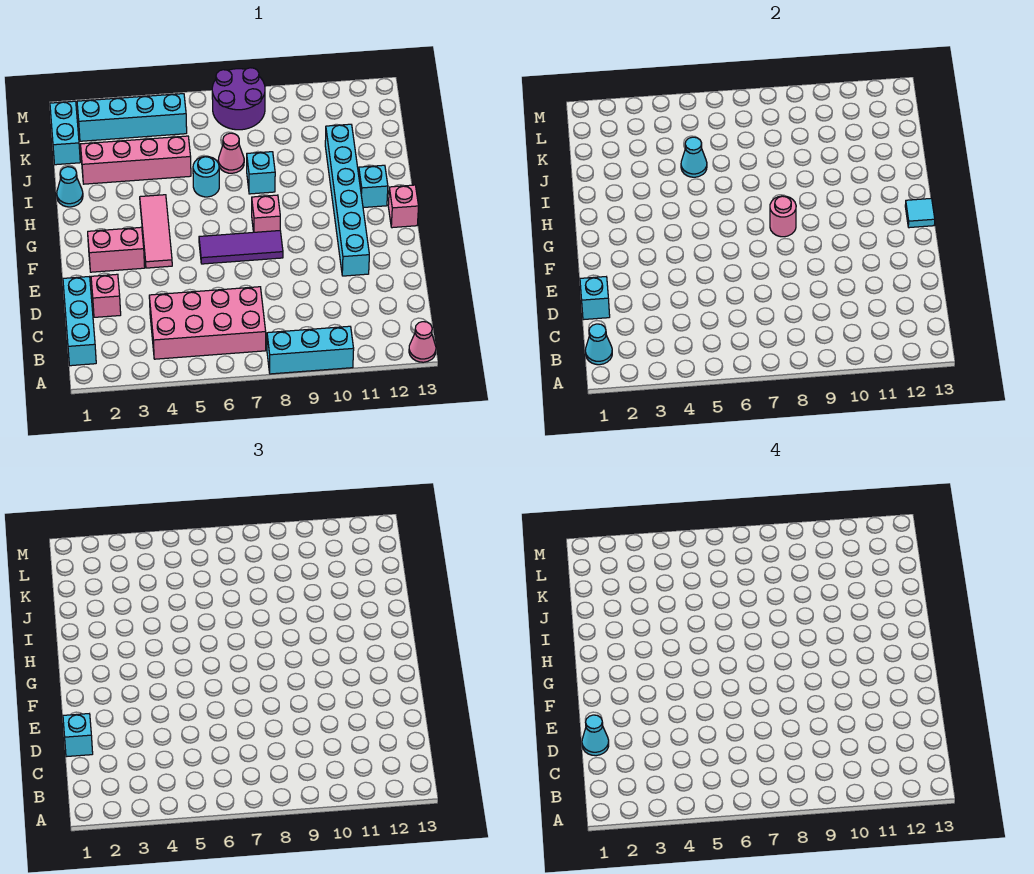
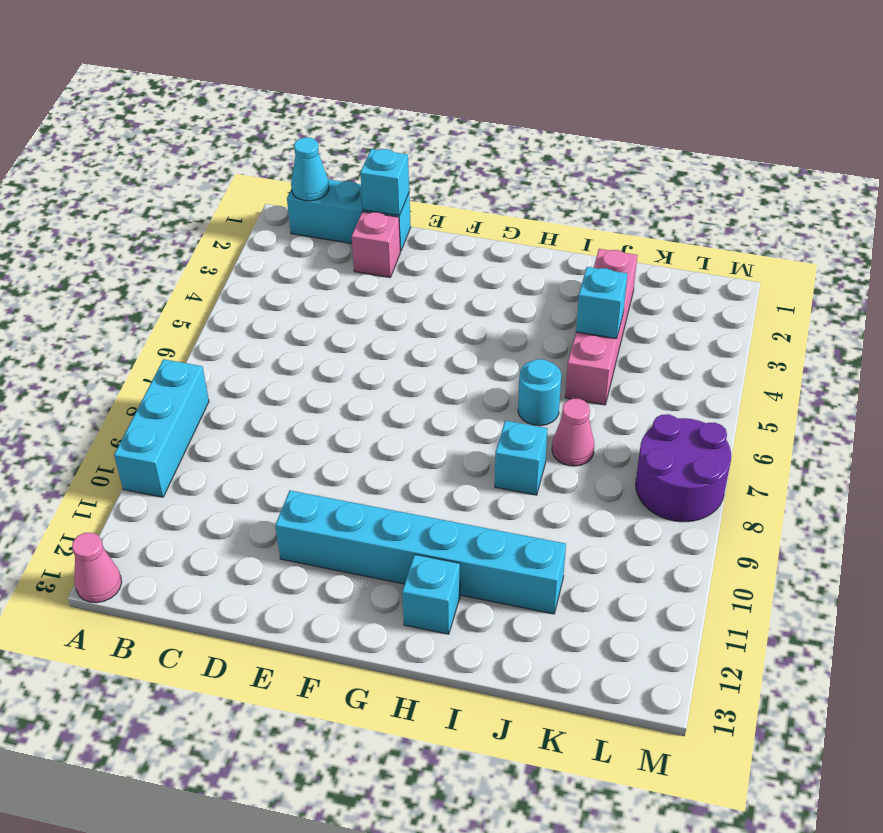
cyan 1x1 brick [576,267,628,339] -> cyan 1x1 brick moved to [63,714,93,757]
none -> pink 2x4 brick [149,287,266,359]
none -> pink 1x2 brick [88,227,145,272]
none -> pink 1x3 tile [140,195,172,268]

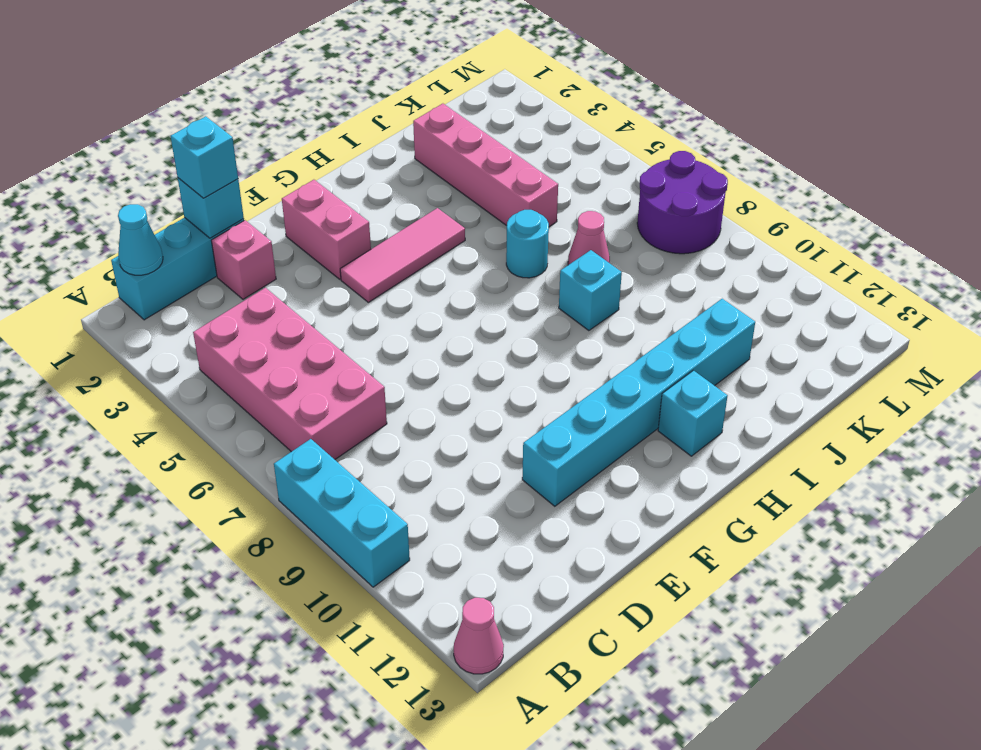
none -> purple 1x3 tile [199,231,283,264]
none -> pink 1x1 brick [252,195,280,232]
none -> pink 1x1 brick [388,185,419,228]

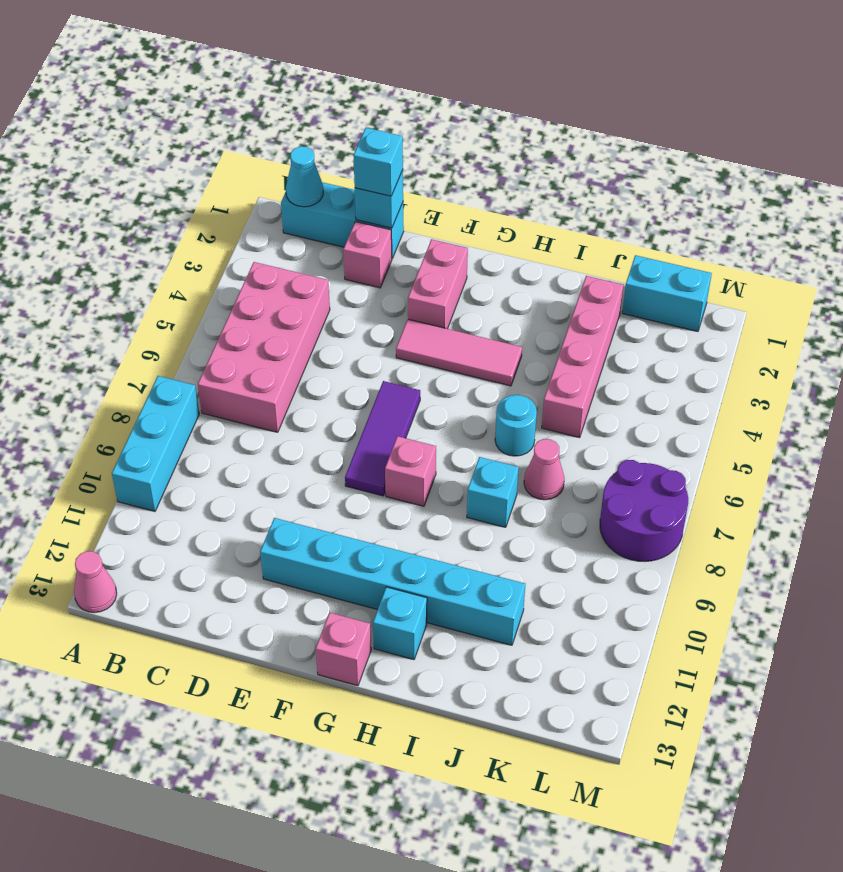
none -> cyan 1x1 cone [57,167,83,207]
none -> cyan 1x4 brick [77,94,187,141]
none -> pink 1x1 round brick [770,196,796,237]

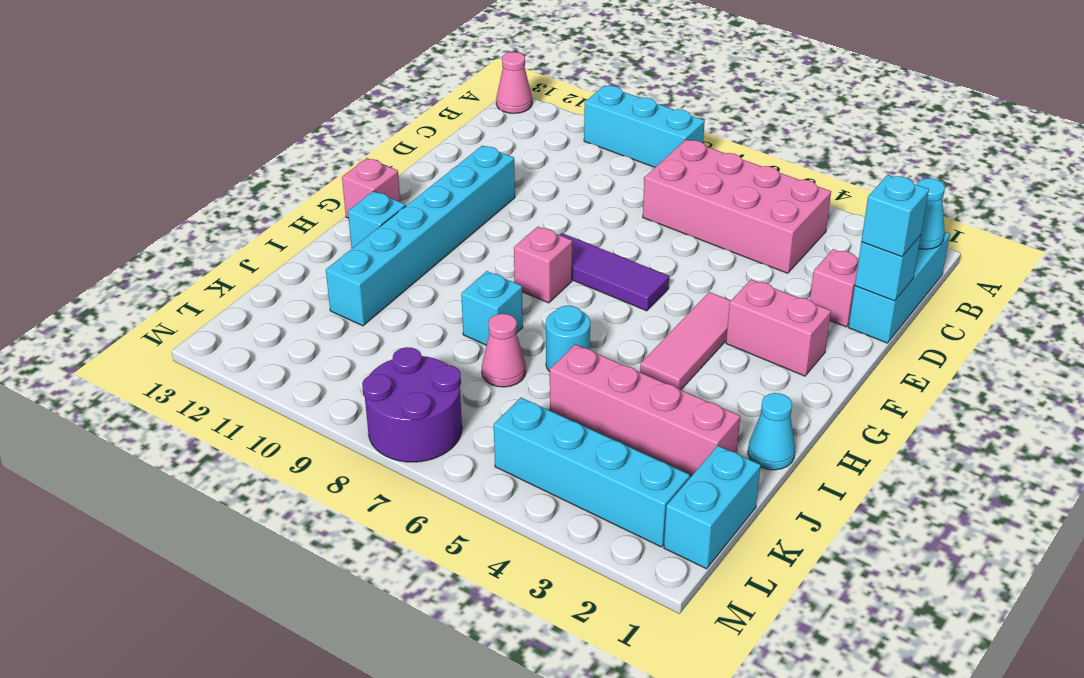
none -> pink 1x1 round brick [770,196,796,237]
none -> cyan 1x1 tile [905,199,935,228]
none -> cyan 1x1 cone [681,137,707,177]

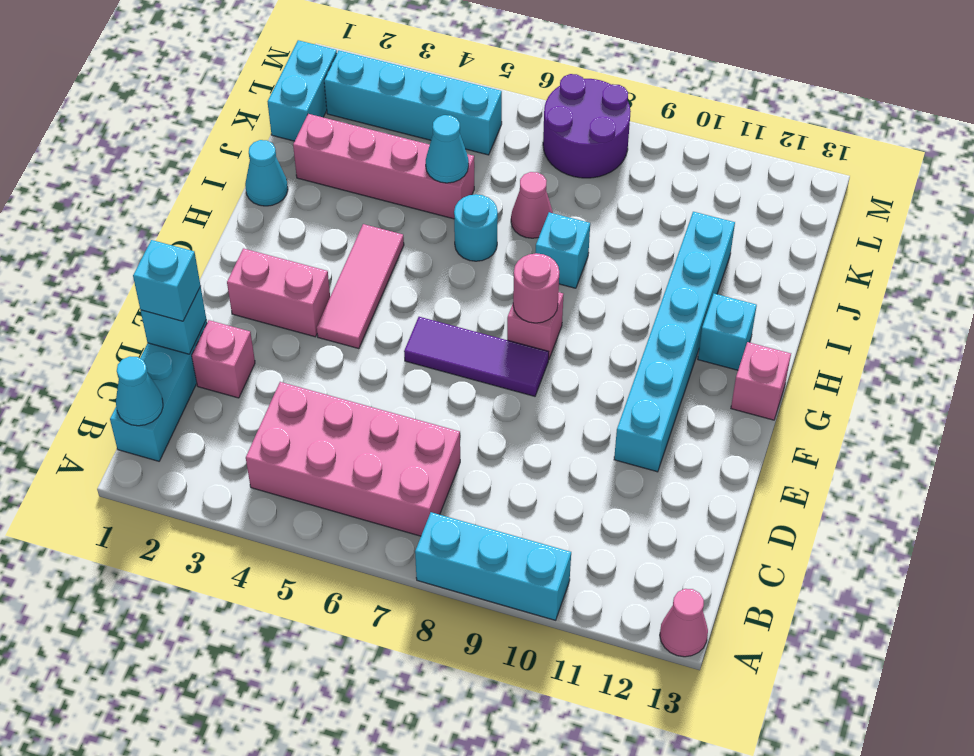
none -> cyan 1x1 tile [905,199,935,228]
none -> cyan 1x1 cone [582,715,609,756]

